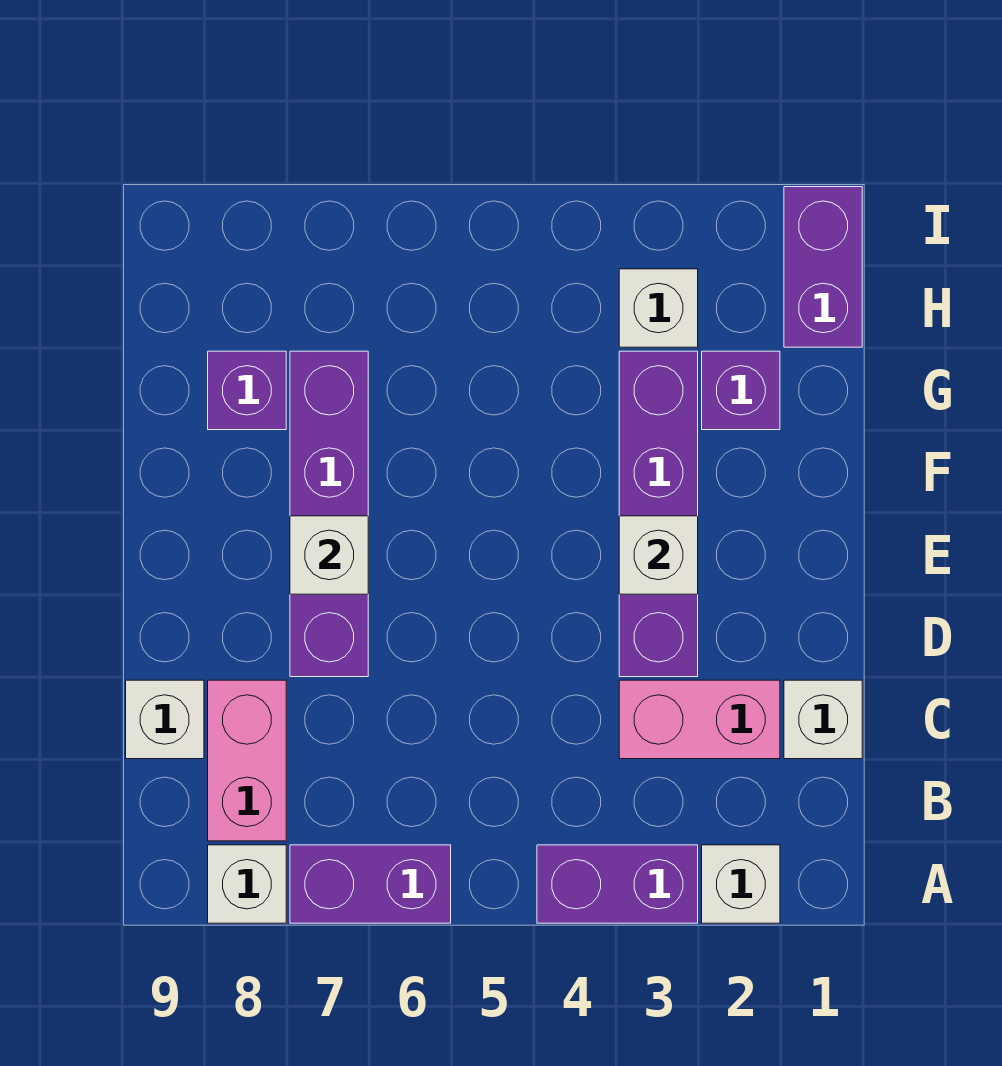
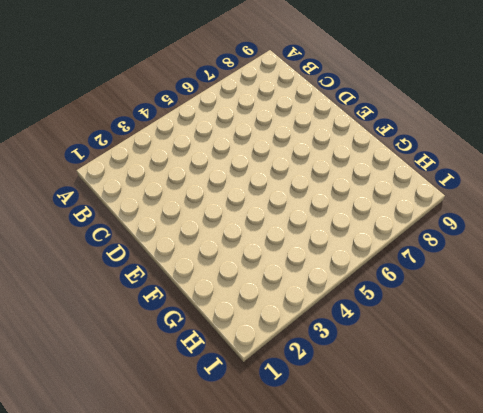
none -> white 1x1 brick [702,845,780,923]
none -> purple 1x2 brick [537,845,698,923]
none -> purple 1x2 brick [290,845,451,923]

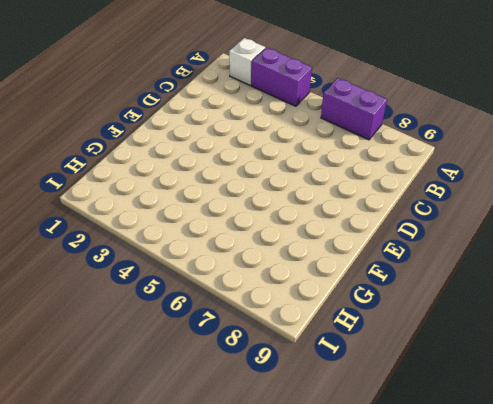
none -> white 1x1 brick [208,845,286,923]
none -> pink 1x2 brick [208,680,286,841]
none -> white 1x1 brick [784,680,862,759]

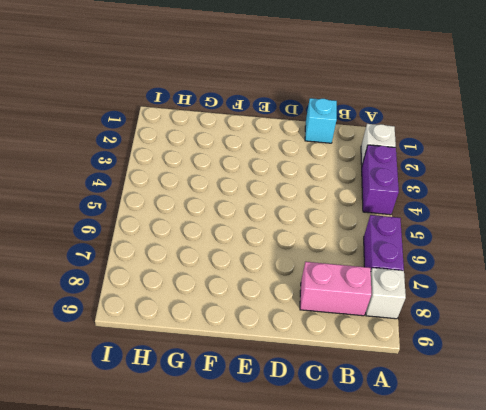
cyan 1x1 brick [305,98,337,143] -> white 1x1 brick [784,680,862,759]
none -> pink 1x2 brick [619,680,780,759]
none -> white 1x1 brick [126,680,204,759]
none -> purple 1x4 brick [619,351,698,677]

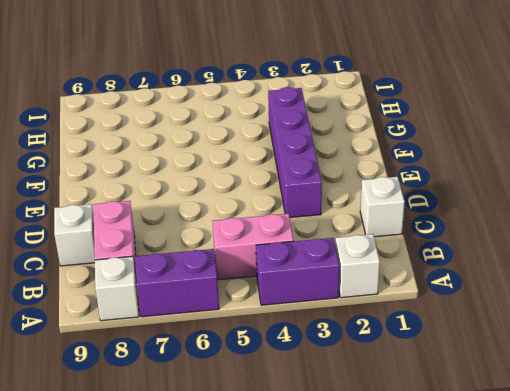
pink 1x2 brick [213,214,294,280] -> pink 1x2 brick moved to [619,680,780,759]
none -> purple 1x4 brick [290,351,368,677]
none -> purple 1x1 brick [702,351,780,430]
none -> purple 1x1 brick [208,351,286,430]

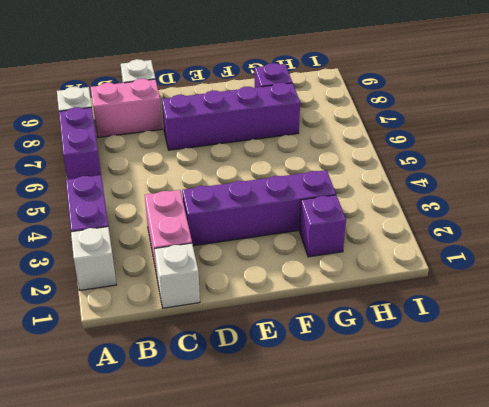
none -> purple 1x2 brick [784,187,862,347]
none -> white 1x1 brick [619,269,698,347]
none -> white 1x1 brick [619,516,698,594]

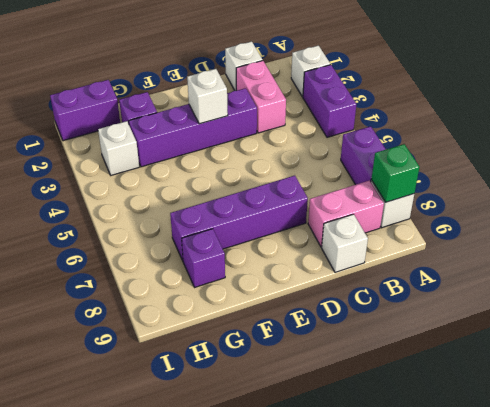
green 1x1 brick [371,144,419,202] -> none
none -> white 1x1 brick [290,516,368,594]

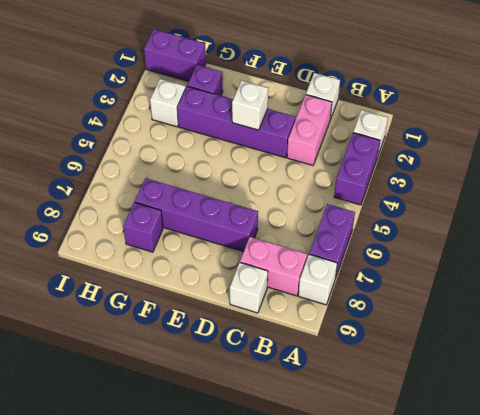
none -> white 1x1 brick [290,516,368,594]

